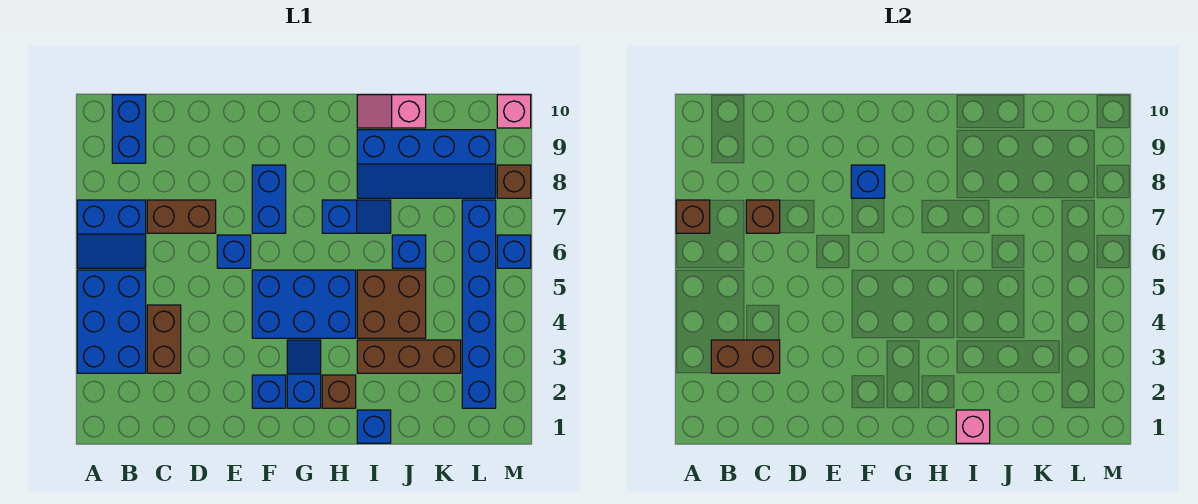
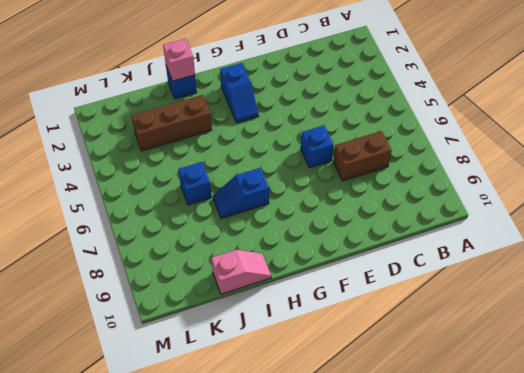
none -> blue 2x3 brick [77,270,146,373]
none -> blue 2x2 slope [77,200,146,268]
none -> blue 1x2 brick [112,95,146,163]

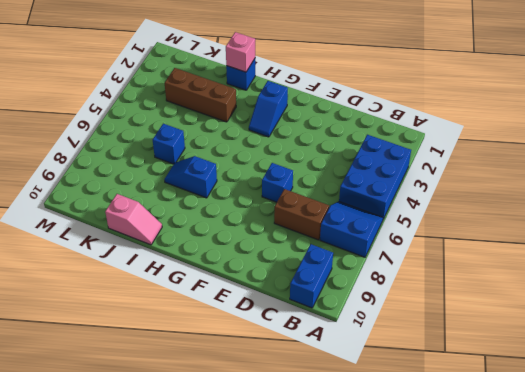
none -> brown 1x2 brick [147,305,181,373]
none -> blue 1x1 brick [252,375,286,408]
none -> blue 2x3 brick [252,270,356,338]

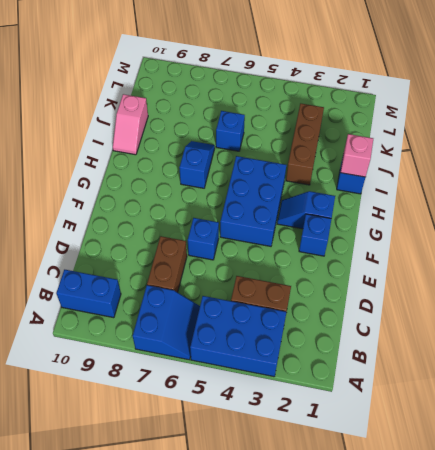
none -> blue 1x2 brick [252,165,286,233]
none -> brown 1x1 brick [322,375,356,408]
none -> brown 2x2 brick [357,270,426,338]

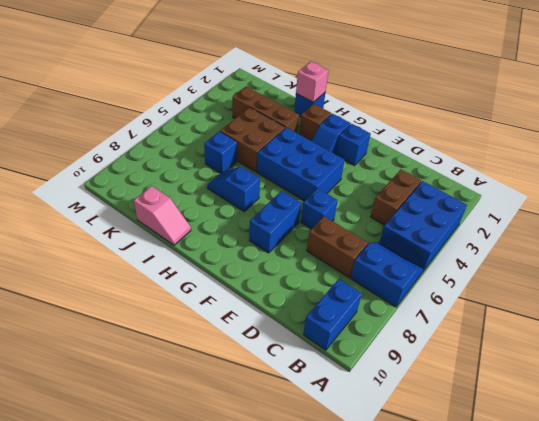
none -> blue 2x4 slope [357,130,496,198]
none -> blue 1x6 brick [462,200,496,408]
none -> blue 1x1 brick [497,235,531,268]

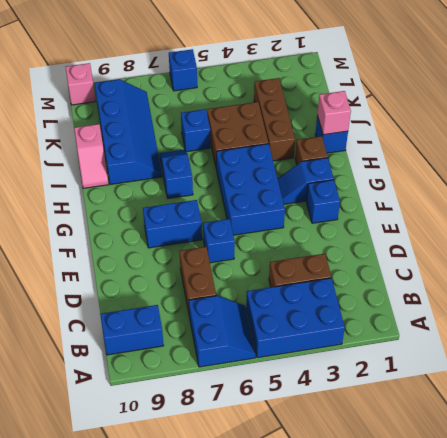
none -> blue 1x6 brick [462,200,496,408]
none -> brown 1x1 brick [497,165,531,198]
none -> brown 1x1 brick [676,200,710,233]

